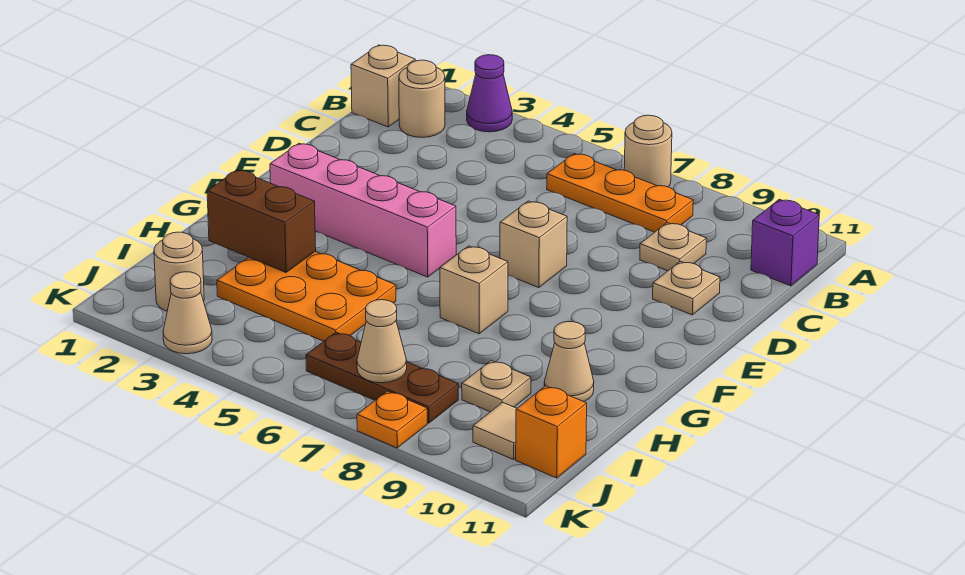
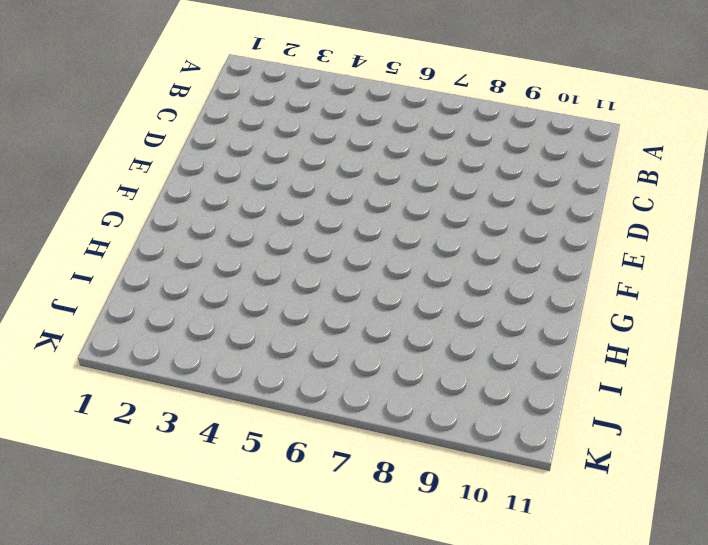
none -> purple 1x1 cone [467,55,512,132]
none -> tan 1x1 round brick [624,115,672,187]
none -> tan 1x1 brick [351,45,415,127]

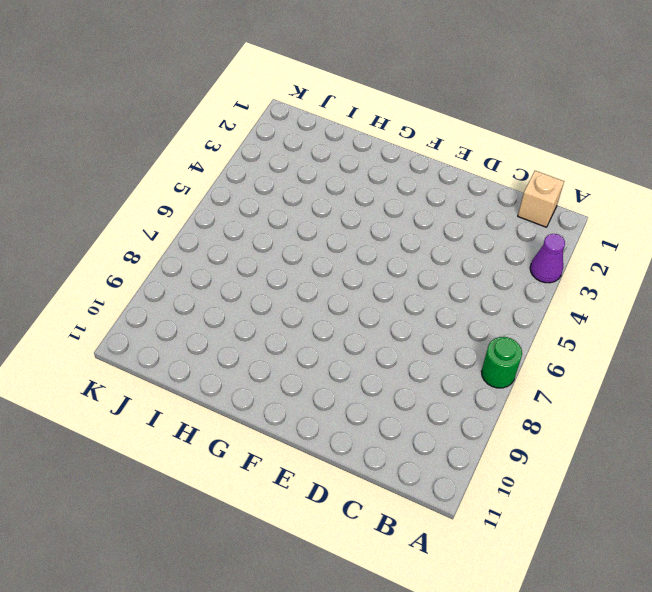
green 1x1 round brick [481,337,522,388] -> tan 1x1 round brick [624,115,672,187]
none -> tan 1x1 round brick [399,60,445,137]
none -> orange 1x3 plate [547,154,693,232]
none -> purple 1x1 brick [751,199,819,286]

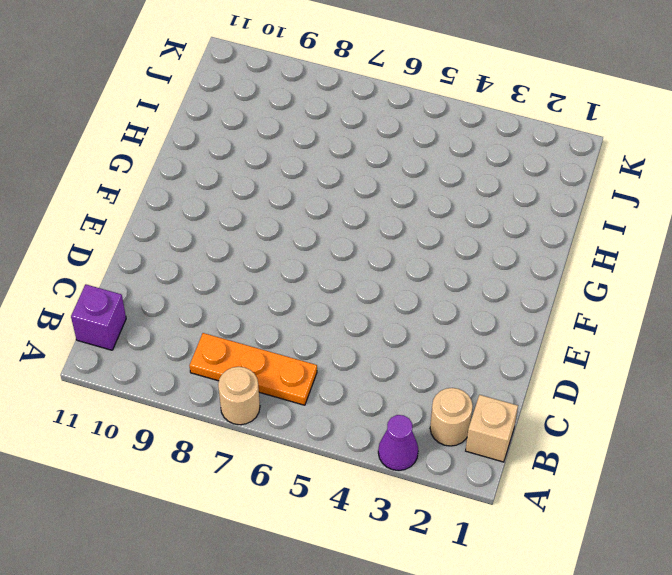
none -> tan 1x1 plate [640,223,706,271]
none -> tan 1x1 plate [653,261,720,315]
none -> tan 1x1 brick [500,201,567,288]

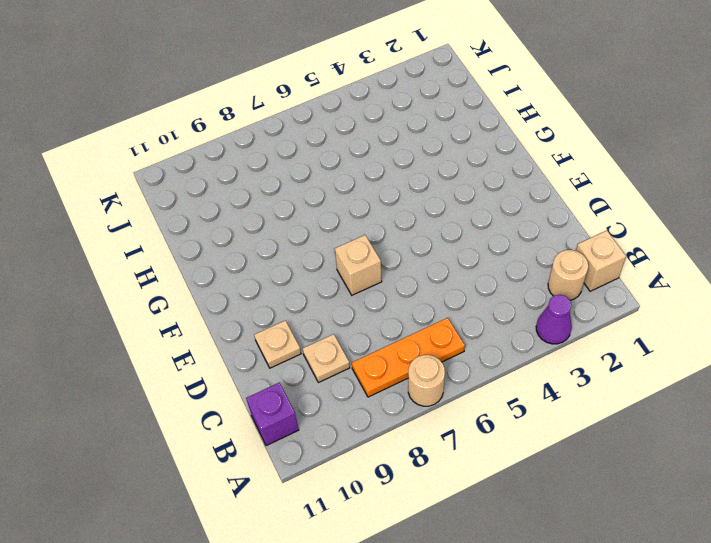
none -> pink 1x4 brick [270,143,456,277]
none -> tan 1x1 brick [440,246,508,334]
none -> orange 2x3 plate [217,252,396,341]

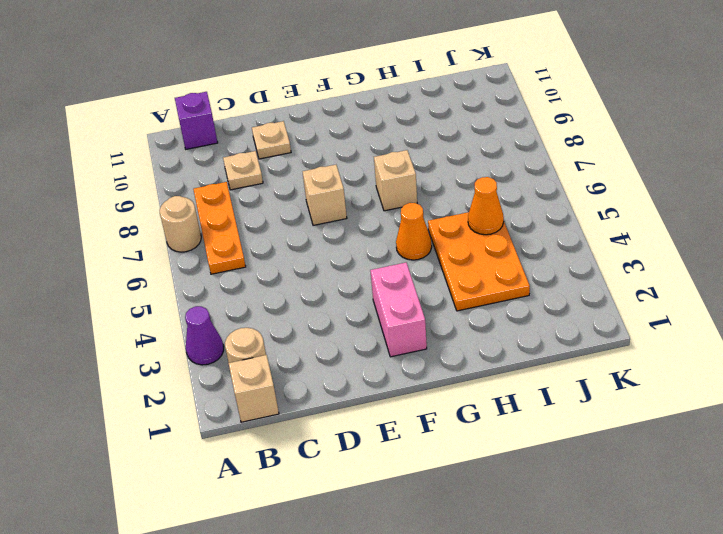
pink 1x2 brick [370,263,427,357] -> pink 1x4 brick [270,143,456,277]
orange 1x1 cone [396,203,432,260] -> none
orange 1x1 cone [468,177,504,235] -> none
none -> tan 1x1 cone [544,321,594,402]
none -> tan 1x1 plate [462,361,531,412]
none -> tan 1x1 round brick [154,232,204,311]

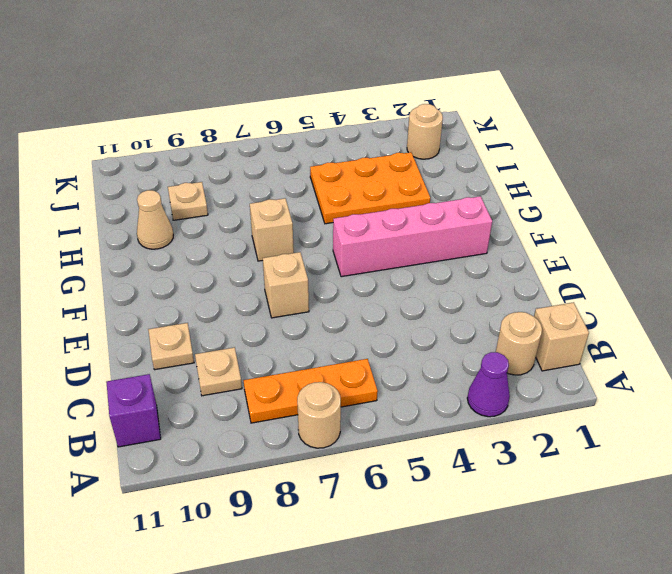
none -> brown 1x3 plate [306,332,458,423]
none -> tan 1x1 tile [473,402,517,459]
none -> orange 1x1 brick [516,386,587,478]

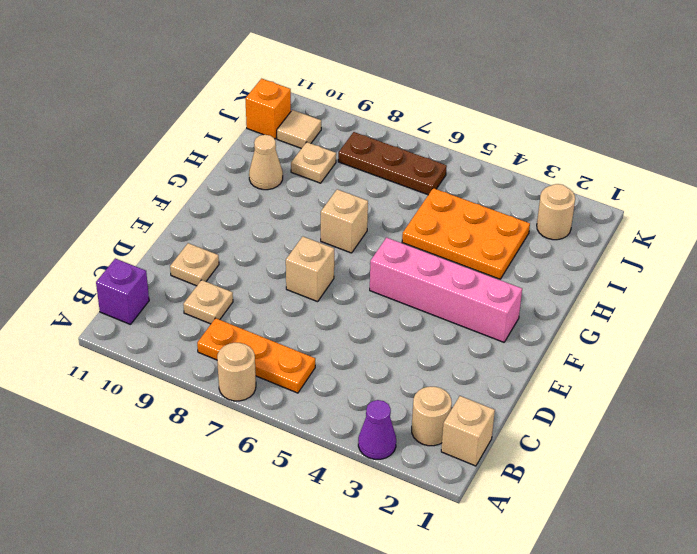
none -> tan 1x1 cone [163,272,212,354]
none -> orange 1x1 plate [357,391,427,448]
none -> brown 1x2 brick [207,170,316,272]

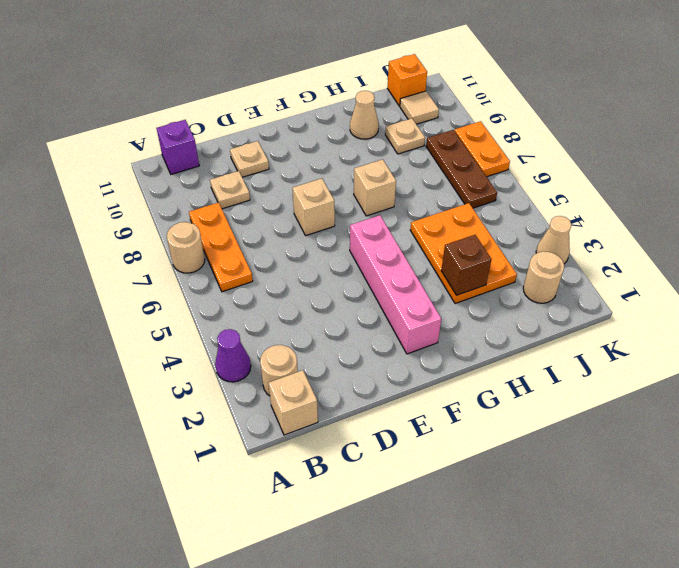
brown 1x1 brick [441,235,492,295] -> brown 1x2 brick [207,170,316,272]
orange 1x2 plate [455,121,510,177] -> orange 1x1 plate [357,391,427,448]
none -> tan 1x1 cone [357,300,407,383]

